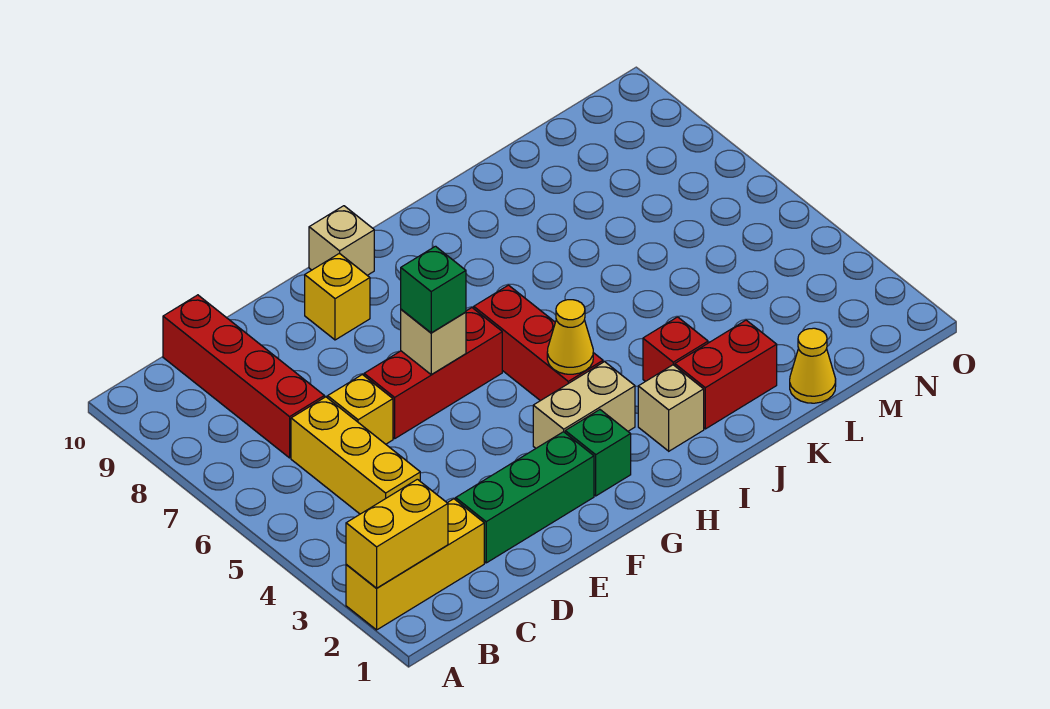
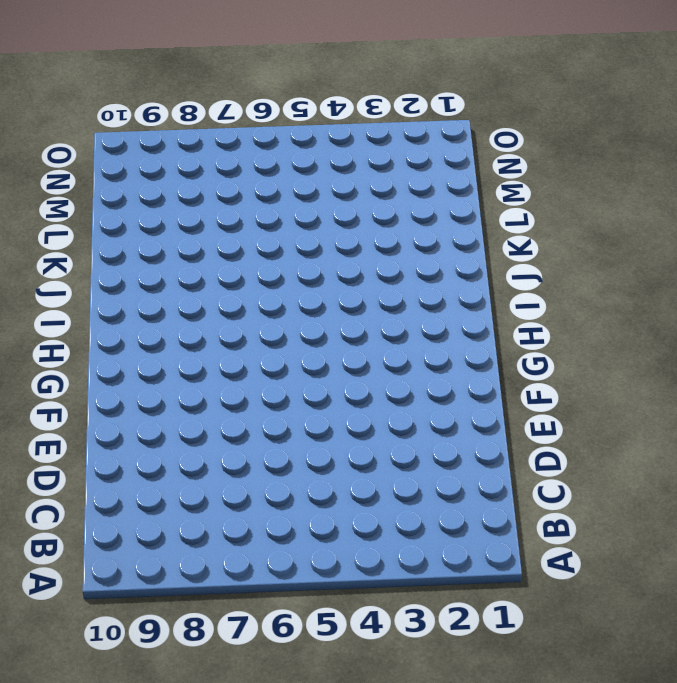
none -> yellow 1x3 brick [346,499,484,630]
none -> yellow 1x3 brick [291,397,420,514]
none -> red 1x4 brick [163,295,324,458]

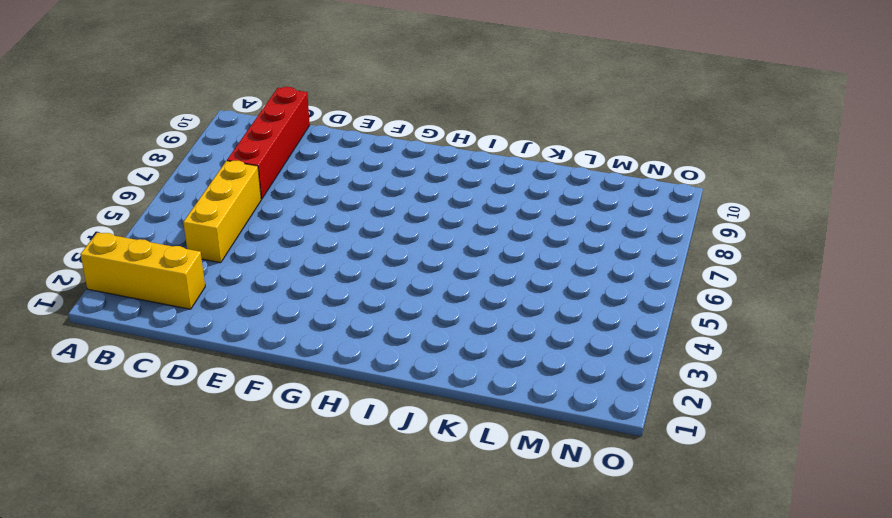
none -> green 1x3 brick [456,432,594,563]
none -> yellow 1x1 brick [328,375,393,444]
none -> red 1x3 brick [364,308,502,439]

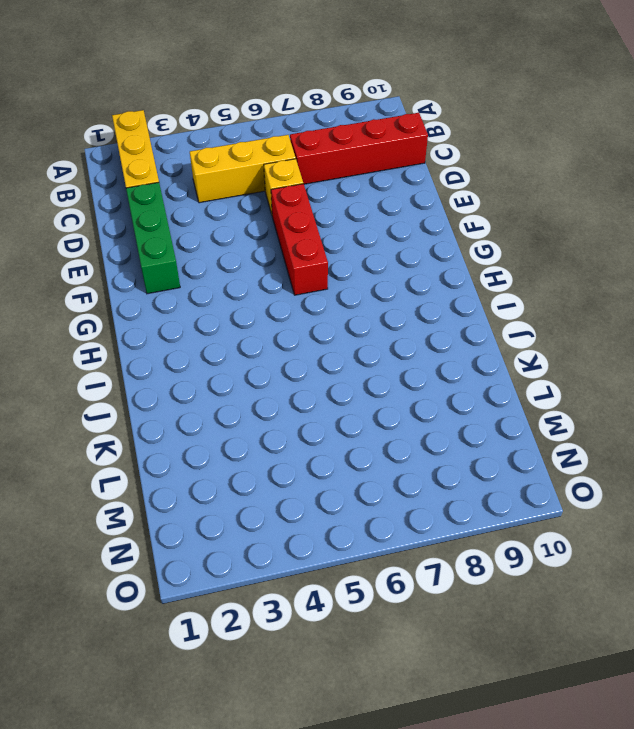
none -> yellow 1x1 brick [305,253,370,340]
none -> green 1x1 brick [565,410,631,496]
none -> tan 1x2 brick [533,362,635,448]

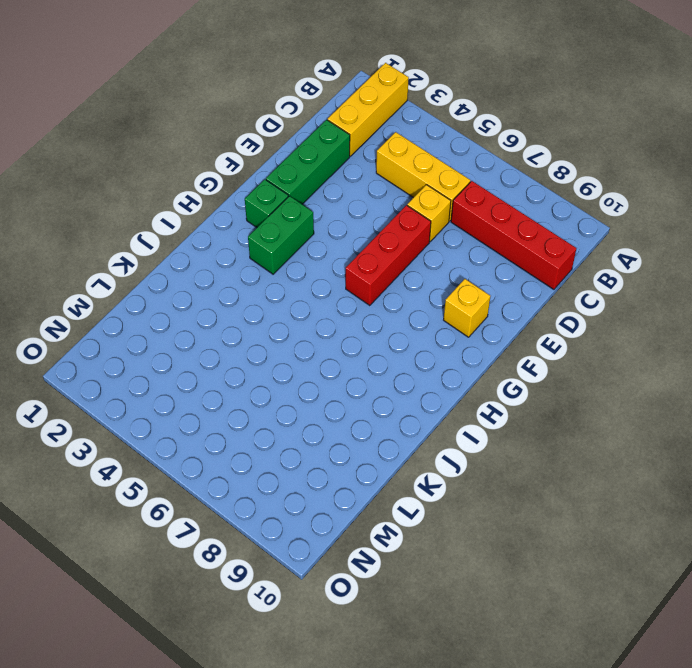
green 1x2 brick [248,196,314,274] -> tan 1x2 brick [533,362,635,448]
none -> tan 1x1 brick [309,206,374,275]
none -> red 1x3 brick [474,285,603,401]
none -> tan 1x1 brick [638,365,704,451]

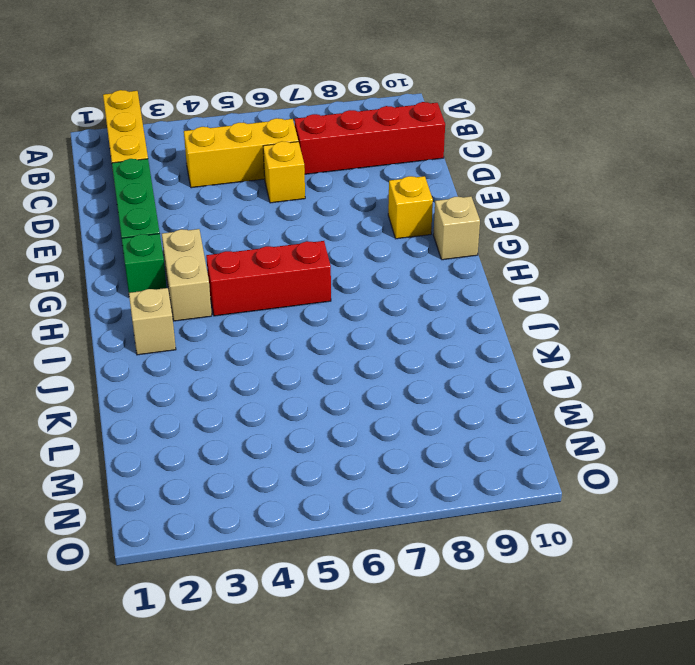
none -> red 1x3 brick [364,308,502,439]
none -> red 1x2 brick [675,320,777,429]
none -> red 1x1 brick [643,317,708,382]

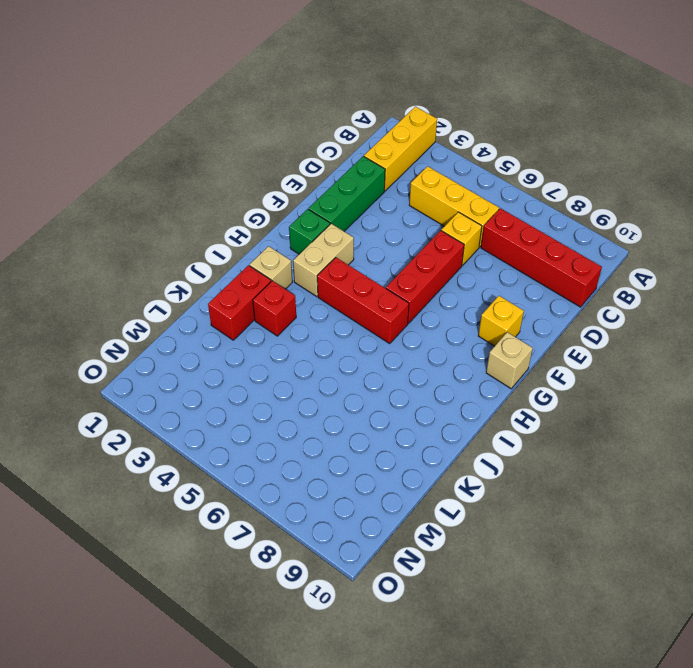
none -> yellow 1x1 cone [790,328,836,403]
none -> yellow 1x2 brick [346,479,448,588]
none -> tan 1x1 brick [401,309,466,374]

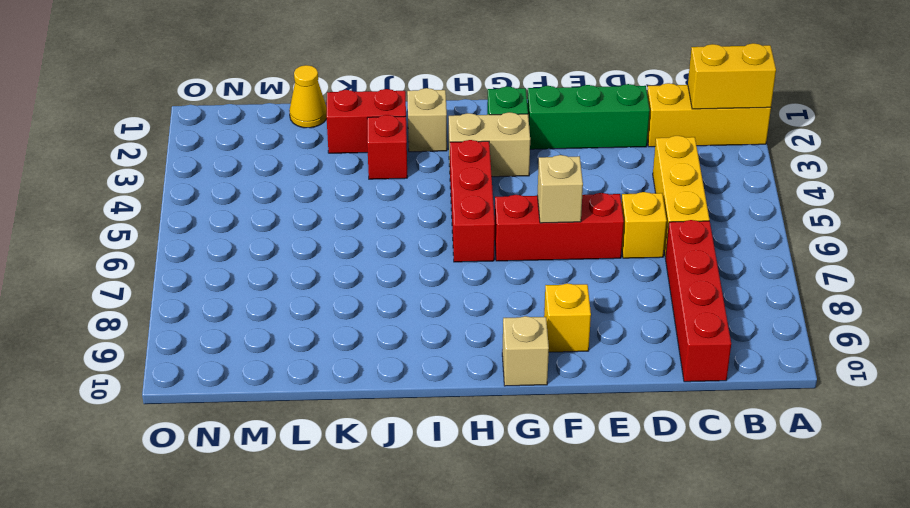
none -> yellow 1x1 cone [547,300,593,374]
none -> green 1x1 brick [401,246,466,333]

